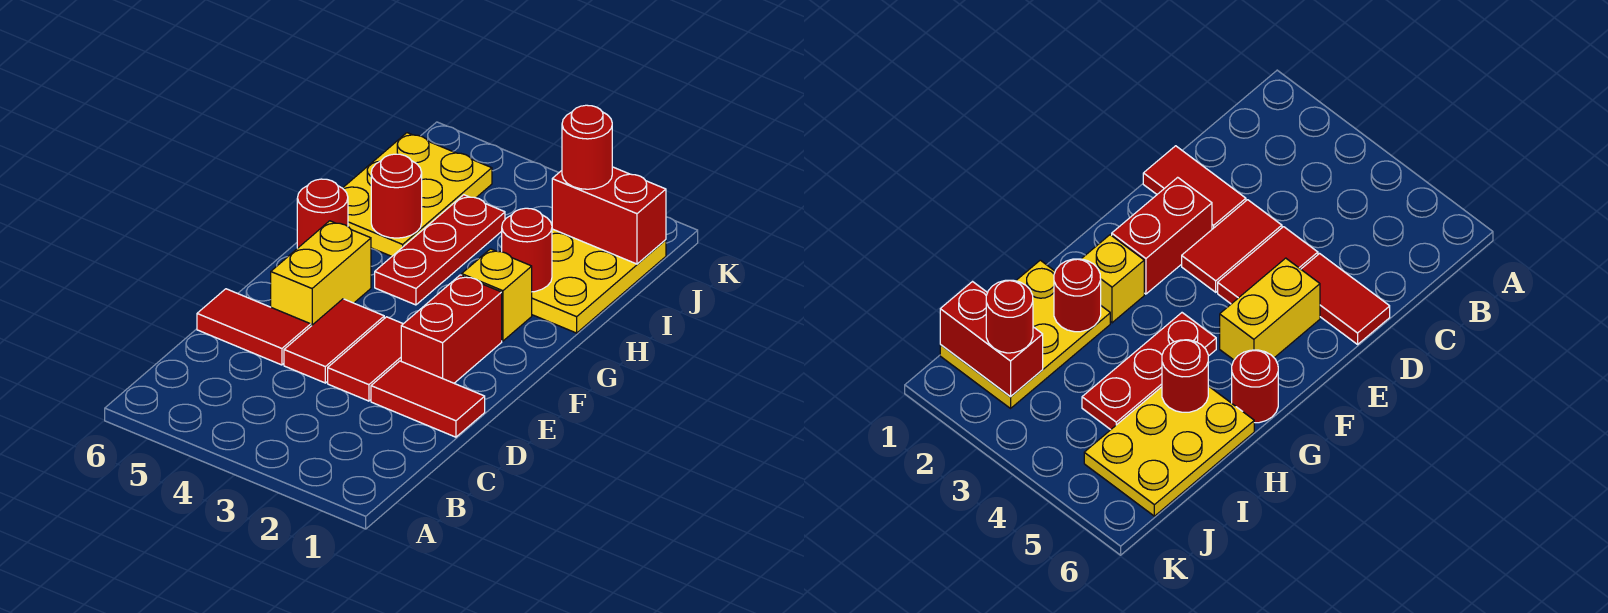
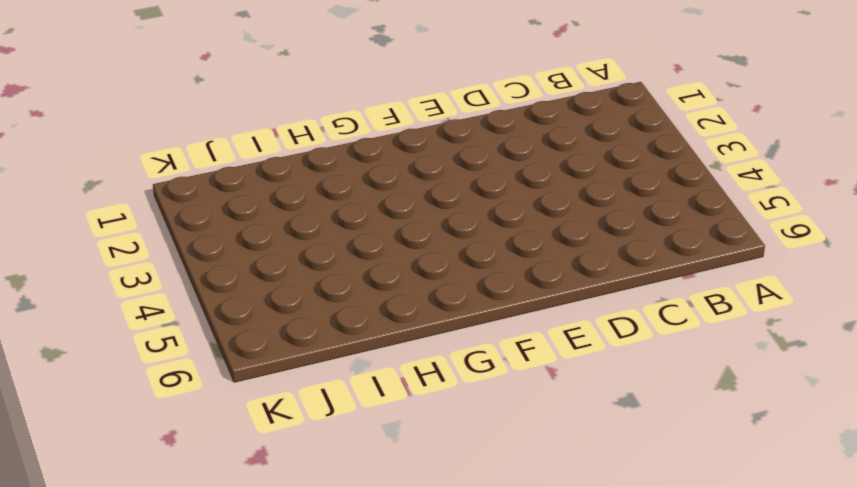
none -> red 1x2 tile [371,361,485,437]
none -> red 1x2 tile [328,317,403,401]
none -> red 1x2 tile [284,299,384,383]

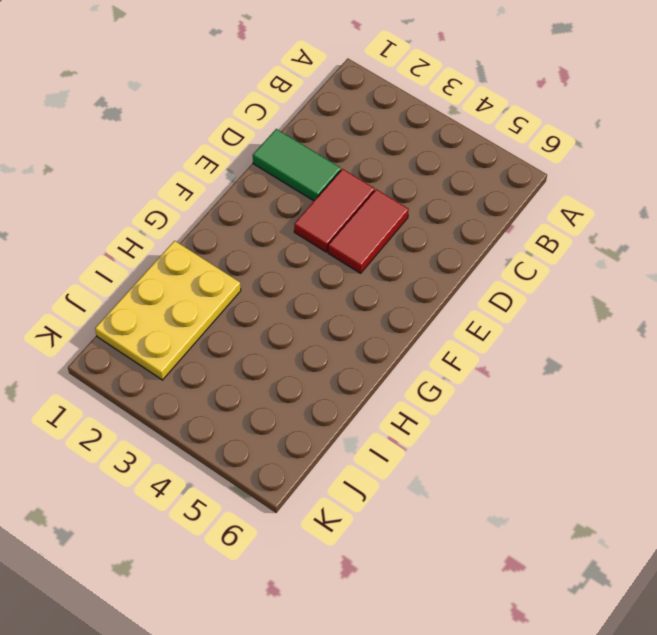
green 1x2 tile [253,129,341,201] -> red 1x2 tile [371,361,485,437]
none -> red 1x2 tile [197,289,311,365]
none -> red 1x2 brick [401,275,502,383]
none -> yellow 1x2 brick [271,221,371,326]

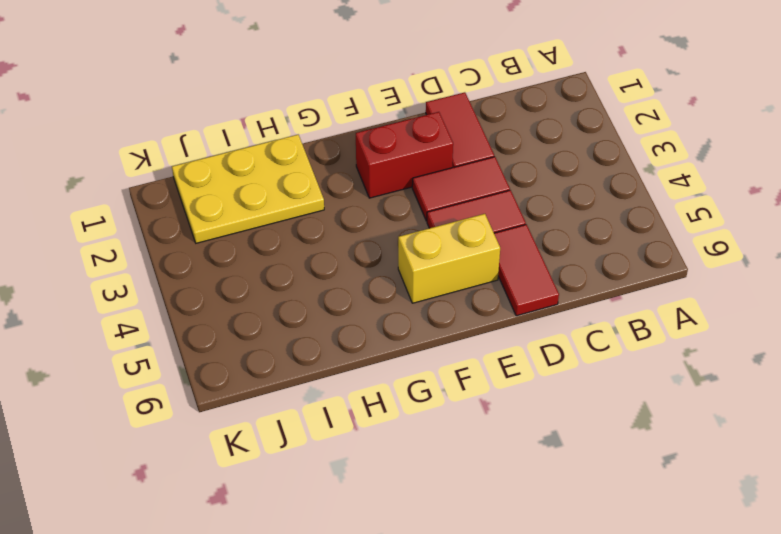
none -> yellow 1x1 brick [462,249,532,341]
none -> red 1x3 plate [375,195,505,305]
none -> red 1x1 round brick [297,179,348,248]

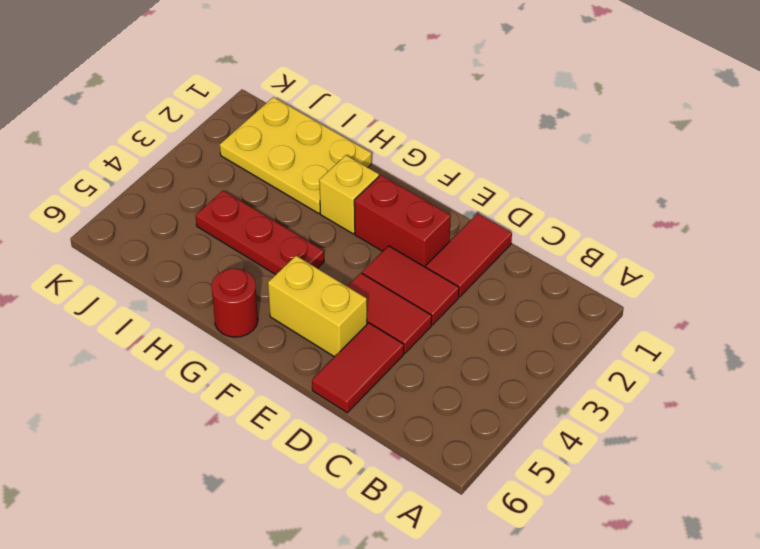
none -> yellow 2x3 plate [343,133,492,256]
none -> red 1x1 round brick [502,208,552,292]
none -> red 1x1 round brick [371,154,422,238]

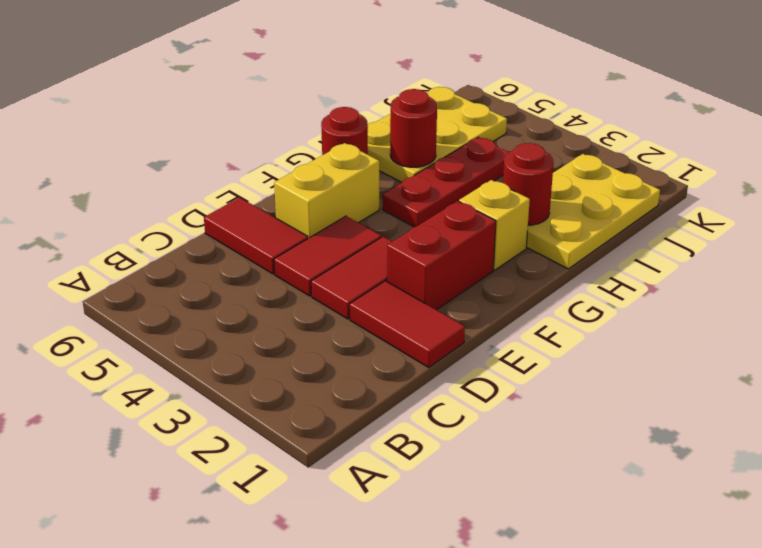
none -> red 1x2 brick [552,167,666,264]
none -> red 1x1 round brick [562,105,612,189]

